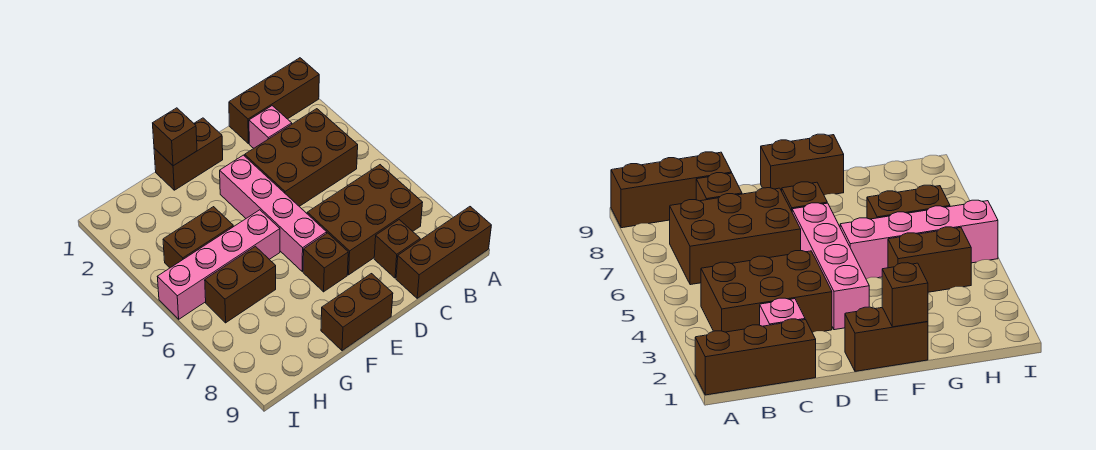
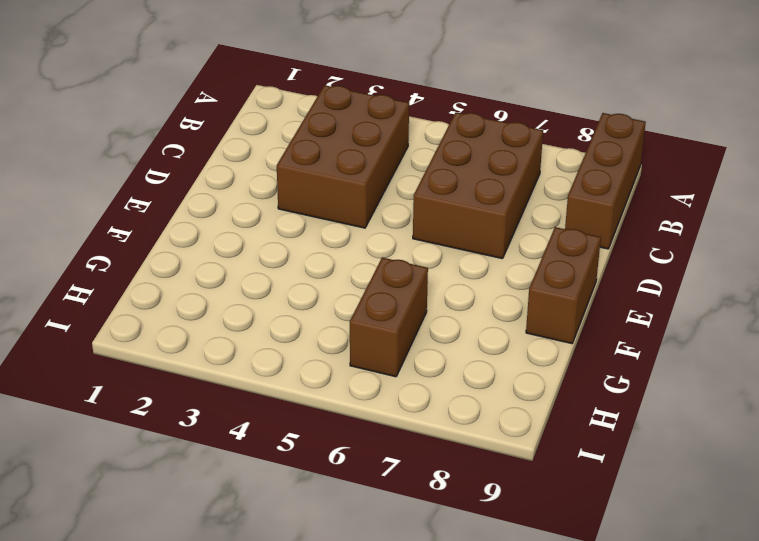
none -> brown 1x3 brick [229,58,319,143]
none -> pink 1x1 brick [249,106,292,148]
none -> brown 1x1 brick [374,220,420,278]

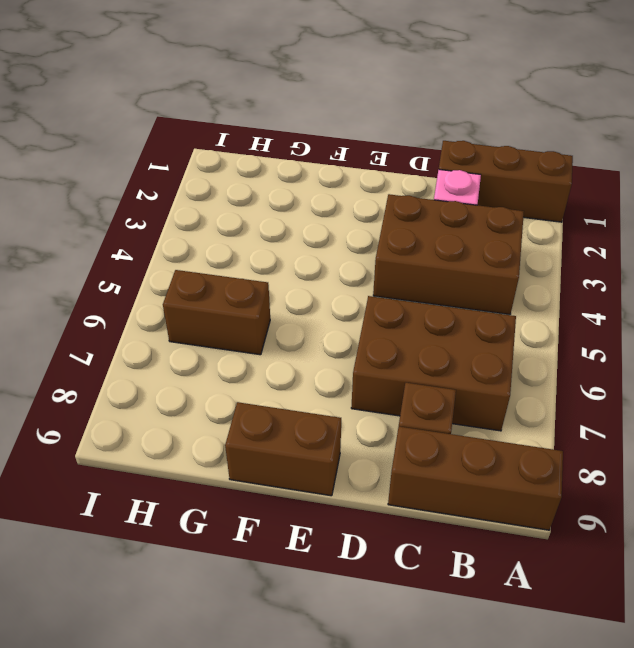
none -> brown 1x2 brick [154,118,223,190]
none -> pink 1x4 brick [220,155,327,271]
none -> brown 1x1 brick [303,233,348,292]

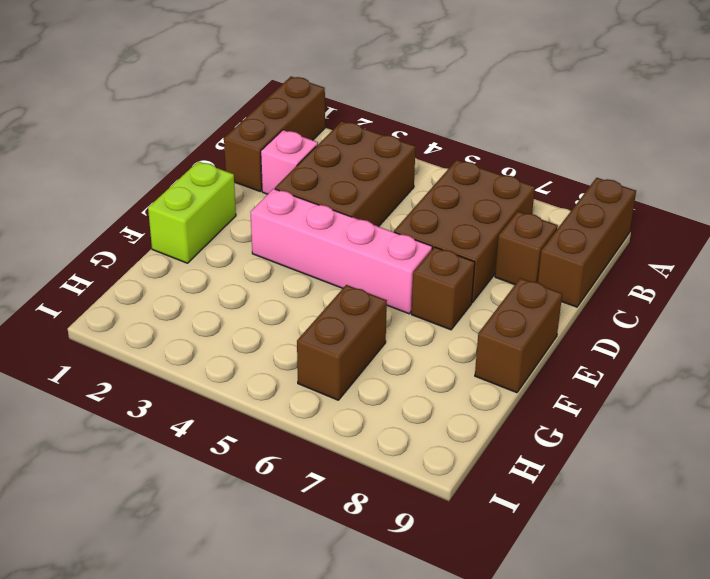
lime 1x2 brick [148,161,236,263] -> brown 1x2 brick [154,118,223,190]
none -> pink 1x4 brick [157,210,280,319]
none -> brown 1x2 brick [163,207,233,268]
none -> brown 1x1 brick [153,108,197,166]

